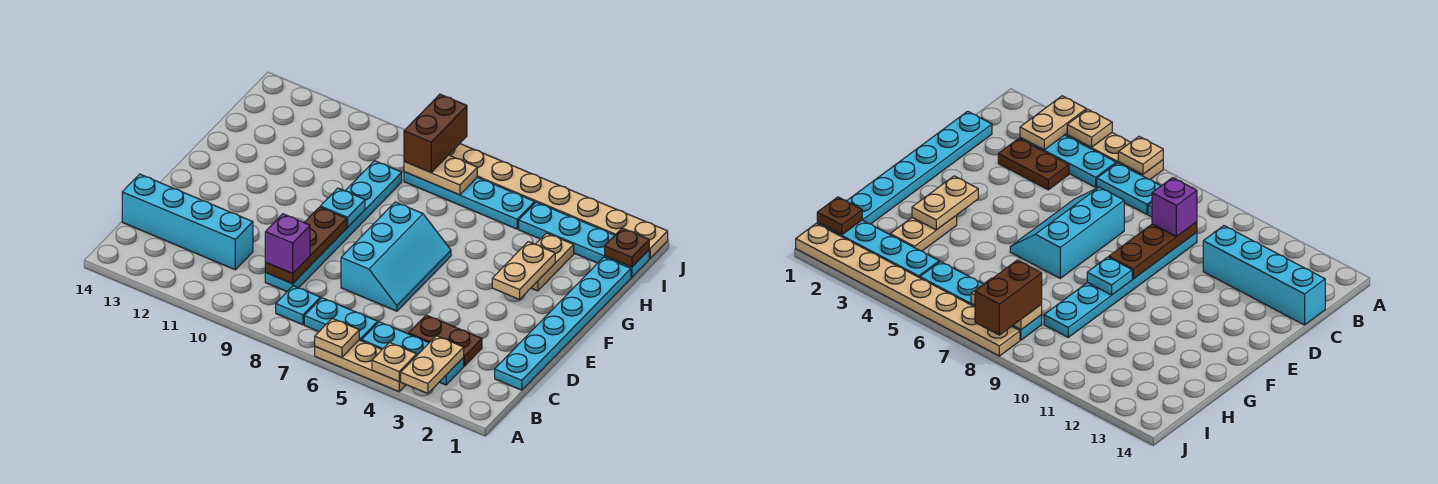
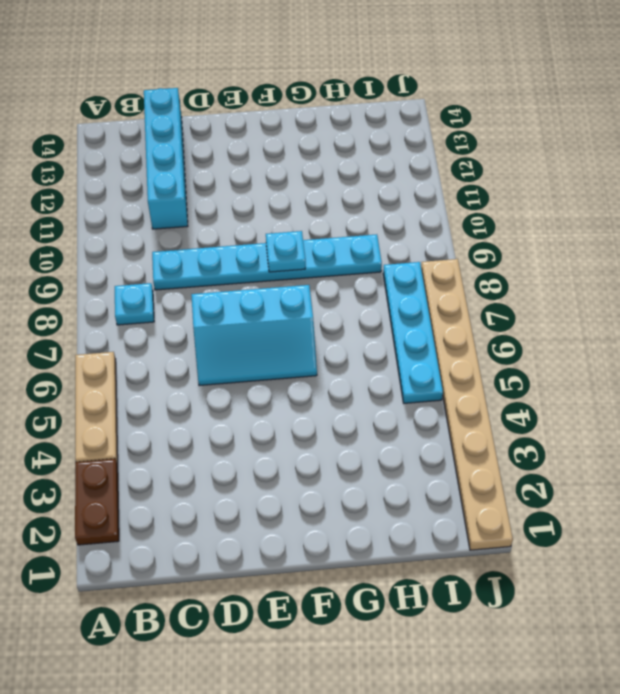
brown 1x2 plate [75,459,119,545] -> brown 1x2 plate moved to [409,315,482,366]
none -> cyan 1x3 plate [362,322,464,385]
none -> cyan 1x2 plate [304,298,378,341]
none -> cyan 1x6 plate [495,257,631,390]

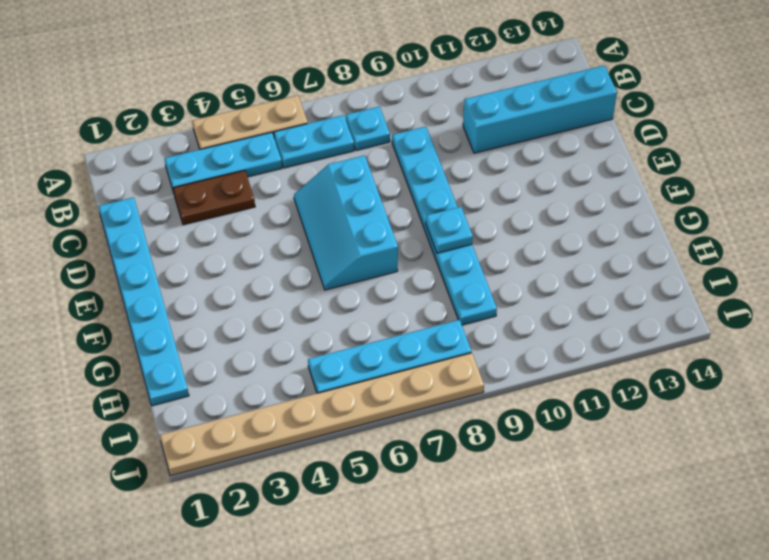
none -> tan 1x2 plate [531,233,574,291]
none -> cyan 1x4 plate [519,202,649,277]
none -> tan 1x2 plate [400,336,464,394]

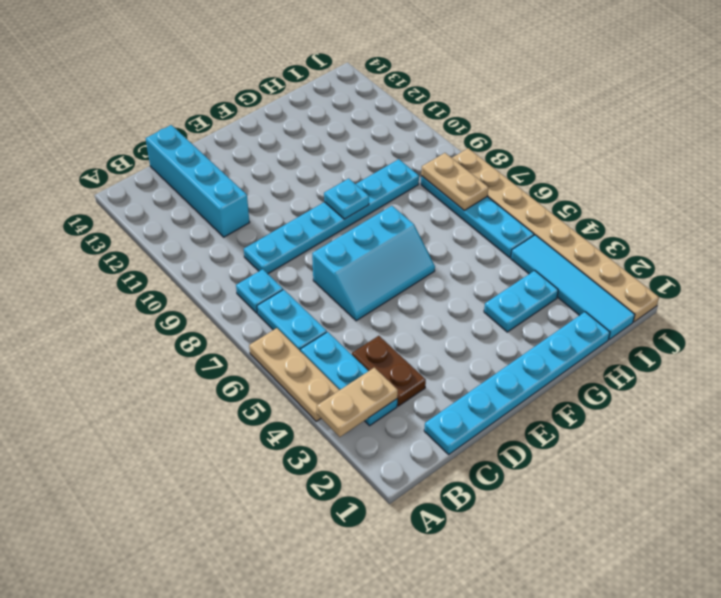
cyan 1x2 plate [484,271,558,332] -> tan 1x2 plate [531,233,574,291]
cyan 1x4 tile [511,235,635,340] -> cyan 1x4 plate [519,202,649,277]
none -> tan 1x1 plate [372,343,417,382]
none -> tan 1x1 plate [315,318,359,358]
none -> brown 1x3 plate [265,207,347,284]

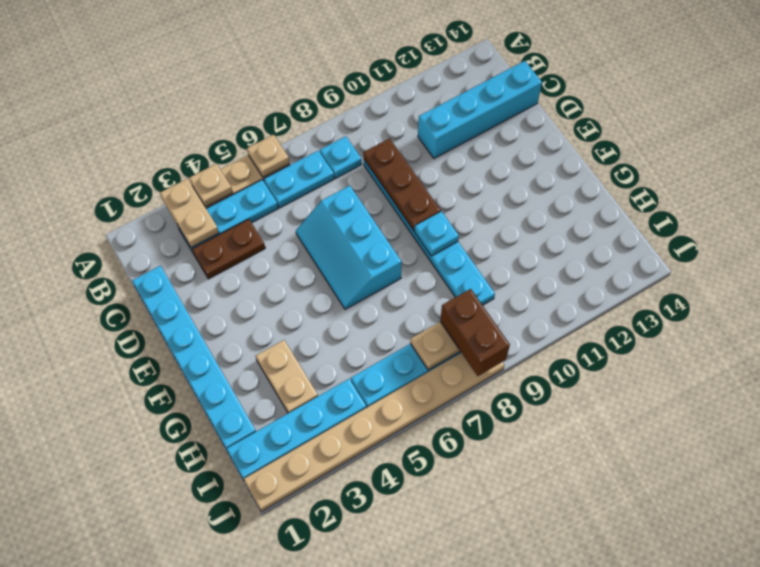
none -> tan 1x2 plate [492,242,555,299]
none -> brown 1x1 plate [605,228,649,267]
none -> purple 1x1 brick [265,214,310,274]

